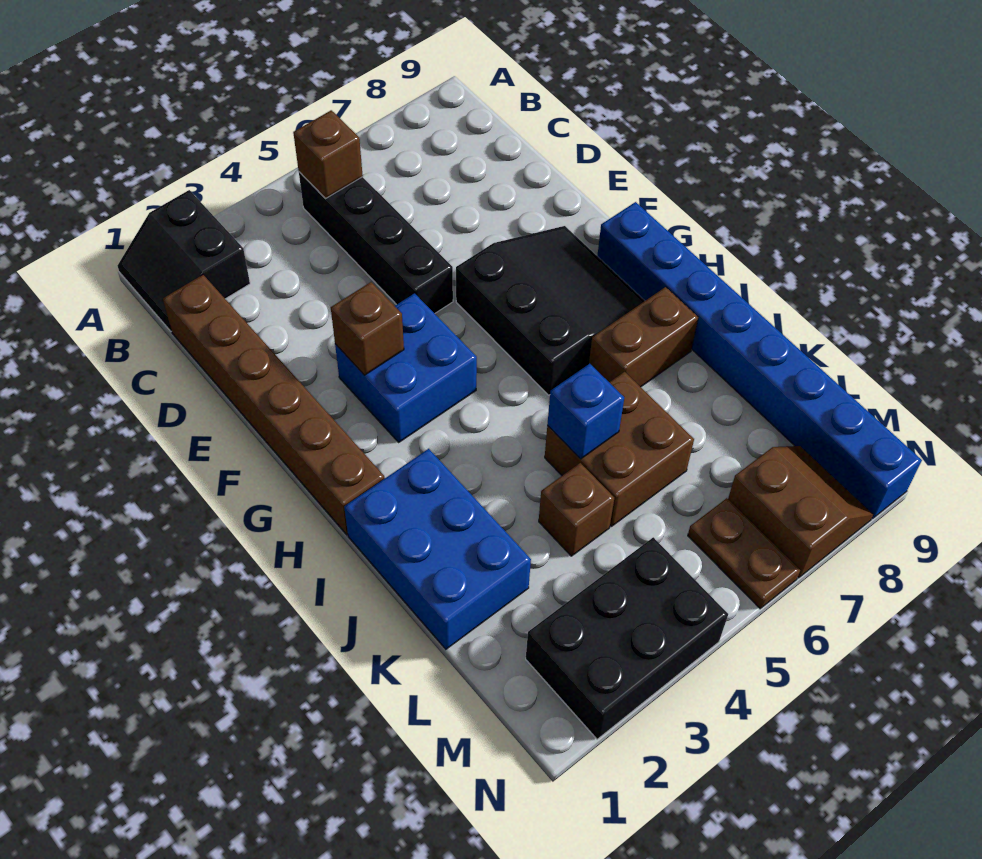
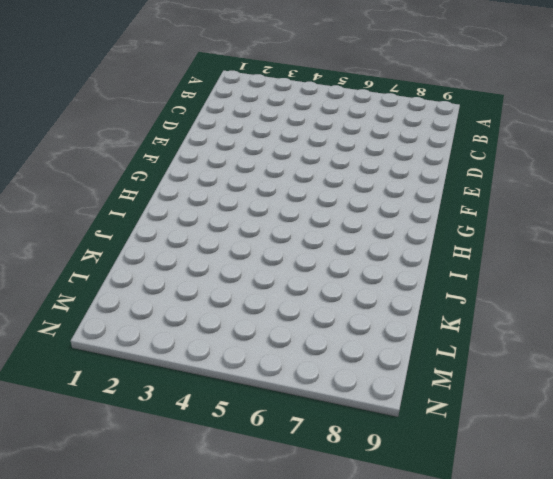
none -> black 2x2 slope [117,190,250,331]
none -> black 1x4 brick [299,172,453,314]
none -> brown 1x6 brick [163,275,385,535]

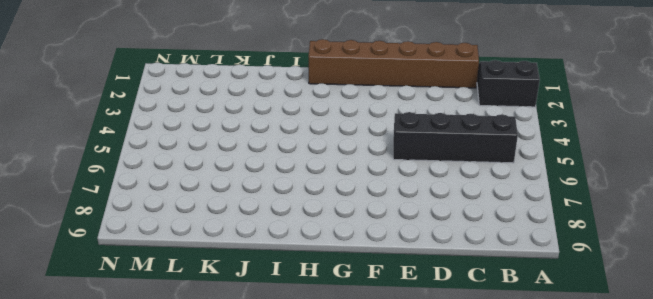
none -> blue 2x2 brick [335,293,477,442]
none -> black 3x3 slope [456,226,645,395]
none -> blue 1x8 brick [597,202,922,519]

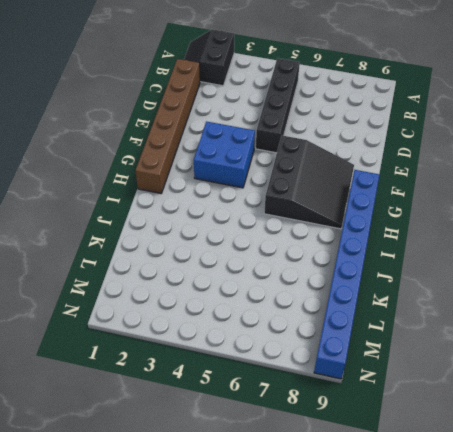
none -> blue 2x3 brick [344,449,531,649]
none -> brown 1x2 brick [589,287,698,387]
none -> brown 2x2 brick [545,372,694,526]

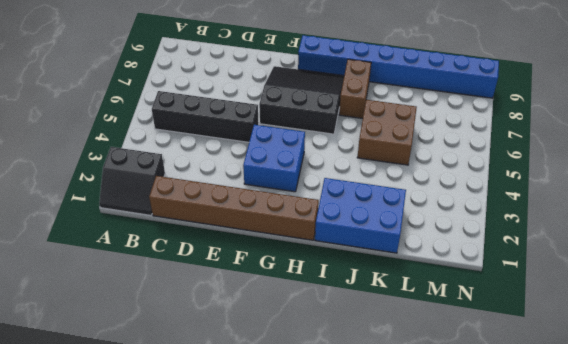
none -> brown 1x1 brick [539,463,614,556]
none -> black 2x3 brick [526,537,728,739]
none -> brown 1x2 plate [688,498,800,609]

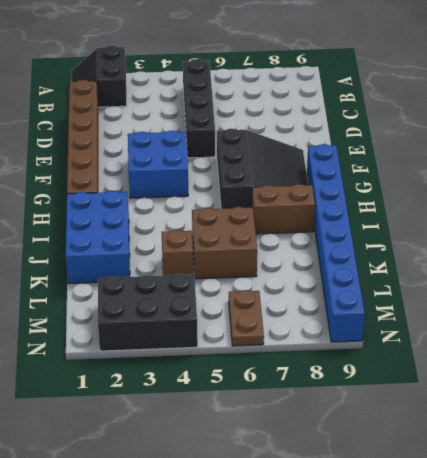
none -> brown 2x2 slope [728,446,873,578]
none -> brown 1x1 brick [293,110,363,199]
none -> brown 1x1 brick [331,282,404,375]

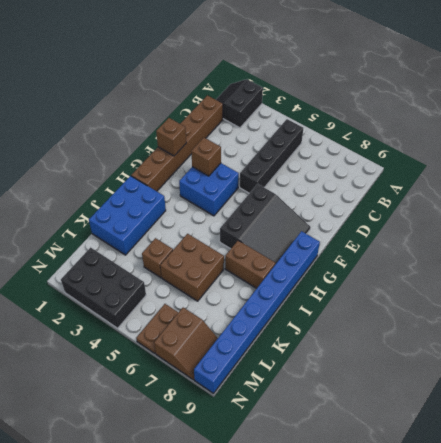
brown 1x1 brick [156,118,186,156] -> brown 1x1 brick moved to [293,110,363,199]
none -> blue 1x1 brick [547,364,624,459]

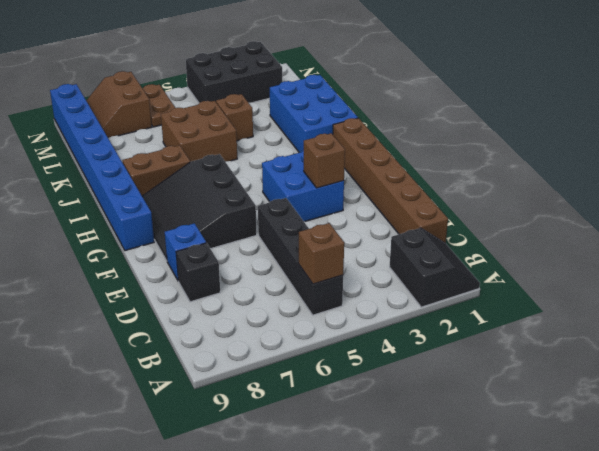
black 1x1 brick [176,243,220,302] -> none
blue 1x1 brick [165,223,206,281] -> blue 1x1 brick moved to [547,364,624,459]

